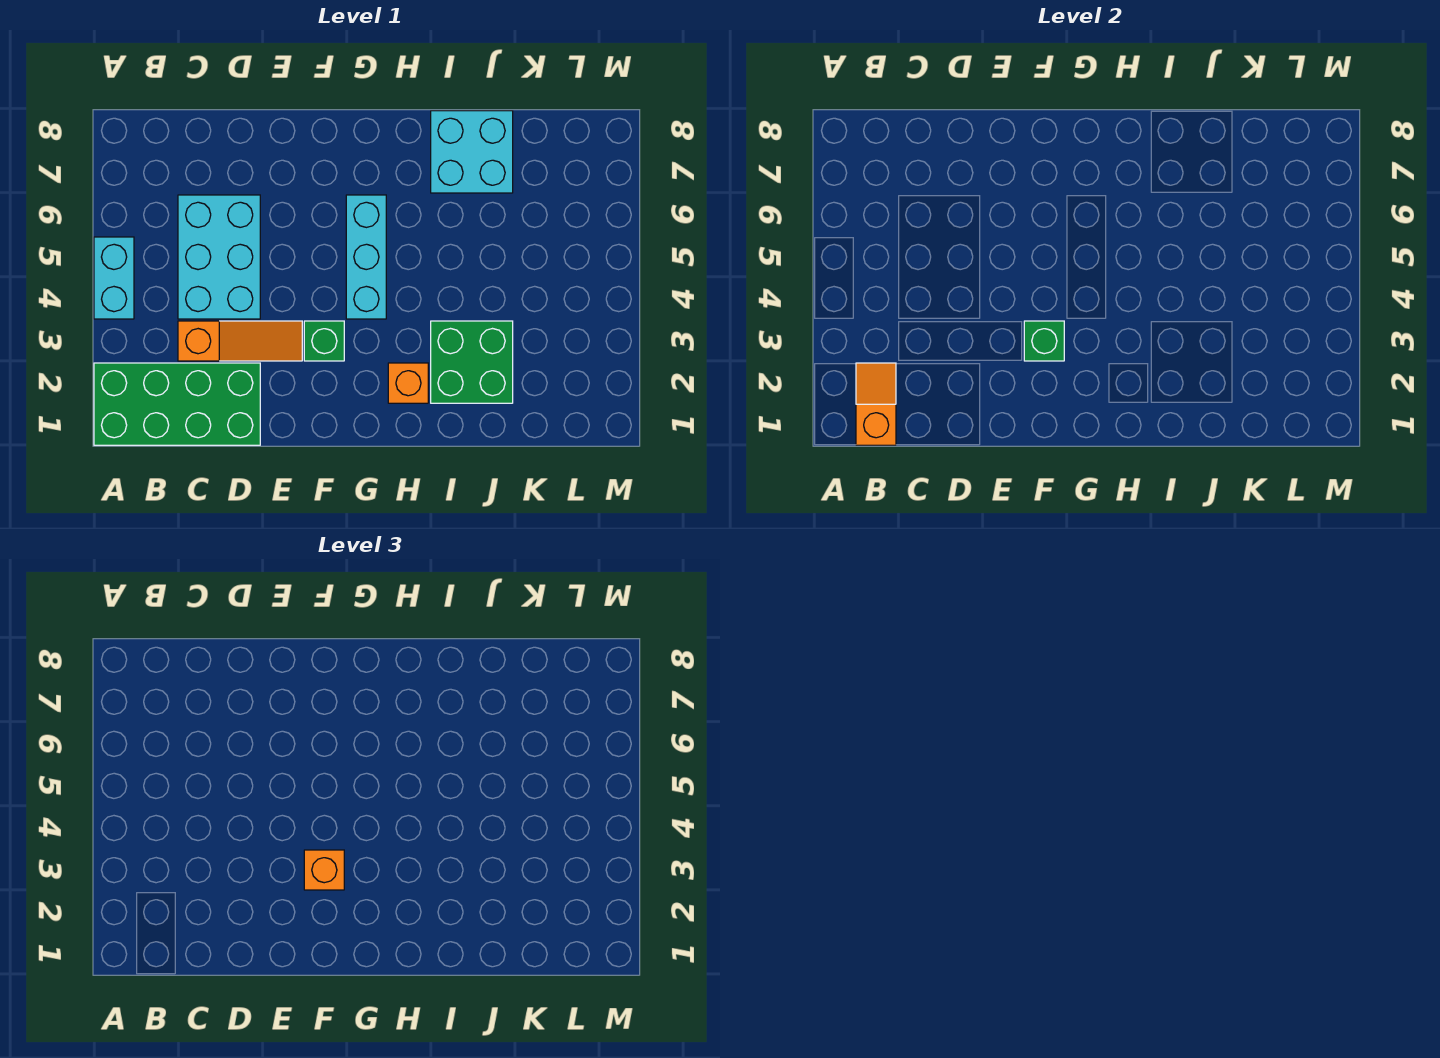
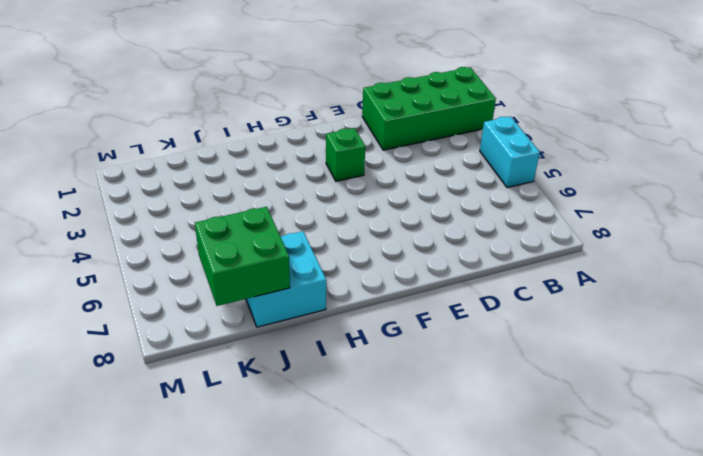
green 2x2 brick [195,207,290,306] -> green 2x2 brick moved to [431,321,513,403]
none -> orange 1x3 slope [178,321,302,361]
none -> cyan 2x3 brick [178,195,260,319]
none -> cyan 1x3 brick [346,195,386,319]

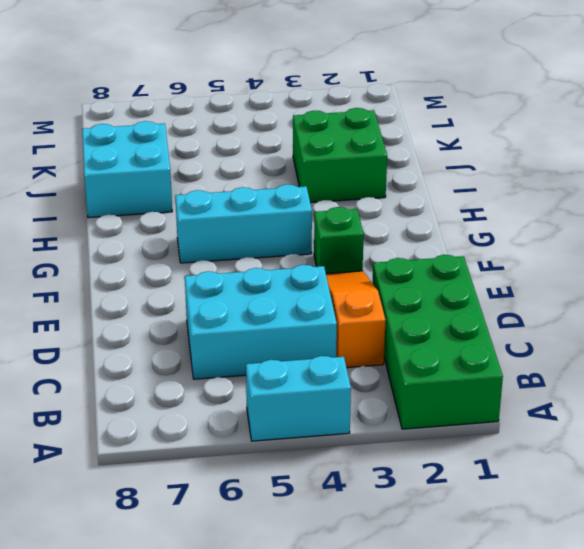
none -> orange 1x1 brick [388,363,428,403]
none -> orange 1x2 slope [856,363,896,445]
none -> green 1x1 brick [1024,321,1064,361]

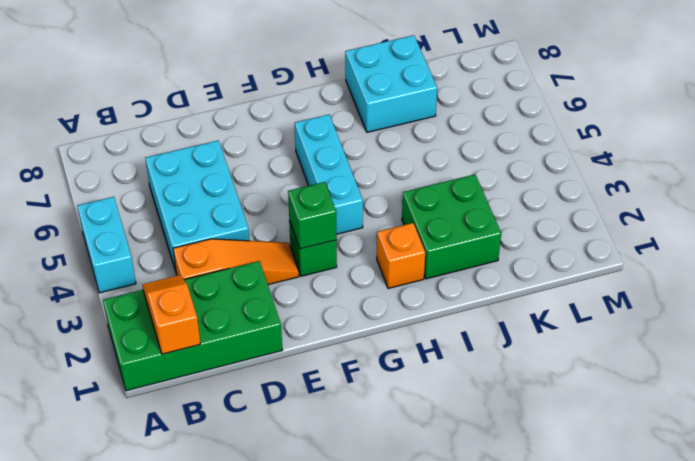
none -> orange 1x1 brick [304,850,344,890]

